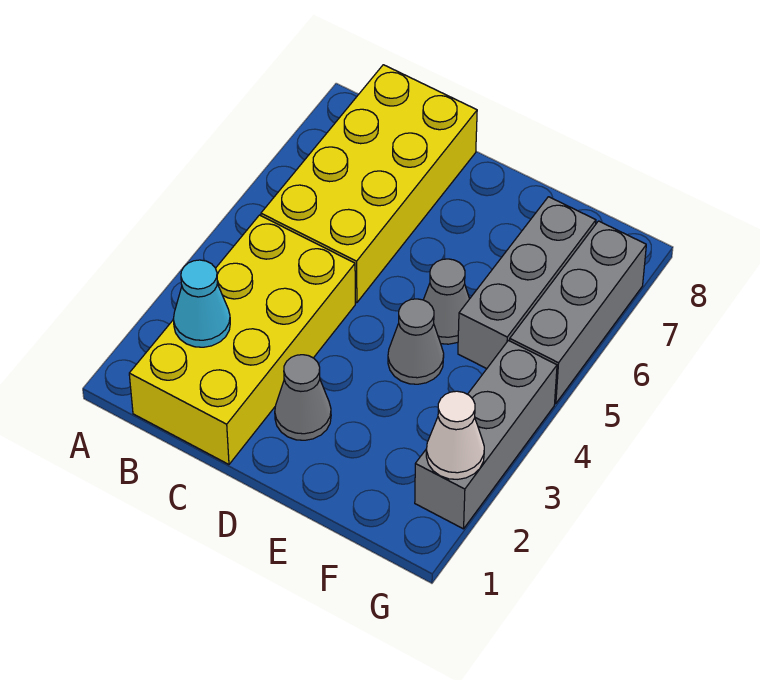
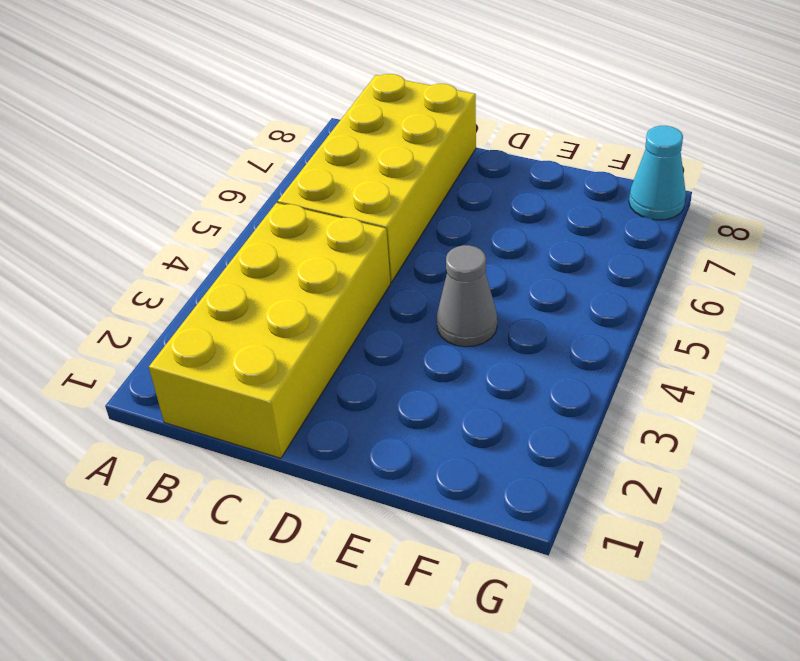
cyan 1x1 cone [629,126,686,220] -> cyan 1x1 cone moved to [173,260,230,347]
none -> grey 1x1 cone [275,355,331,440]
none -> grey 1x1 cone [424,259,469,344]

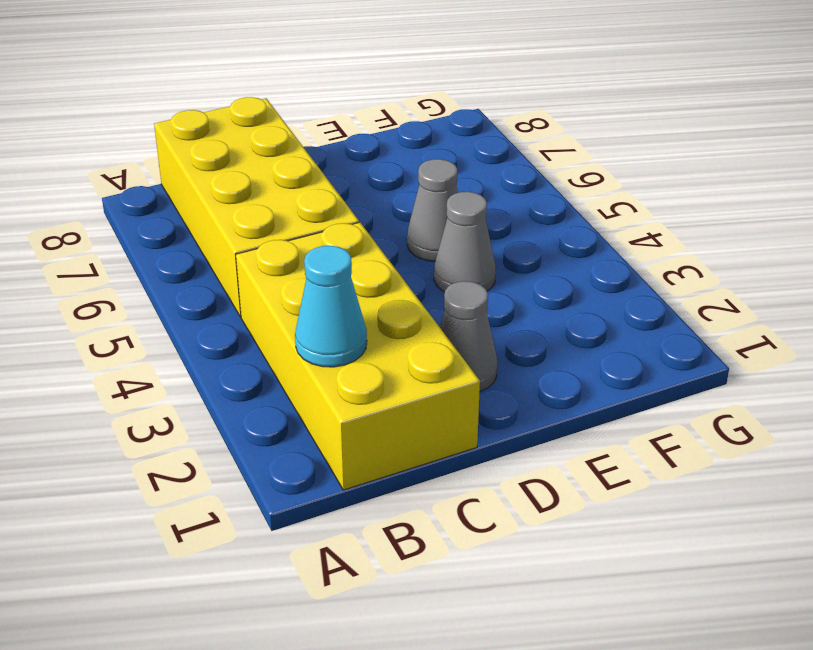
none -> grey 1x3 brick [458,197,596,369]
none -> grey 1x3 brick [415,340,557,529]

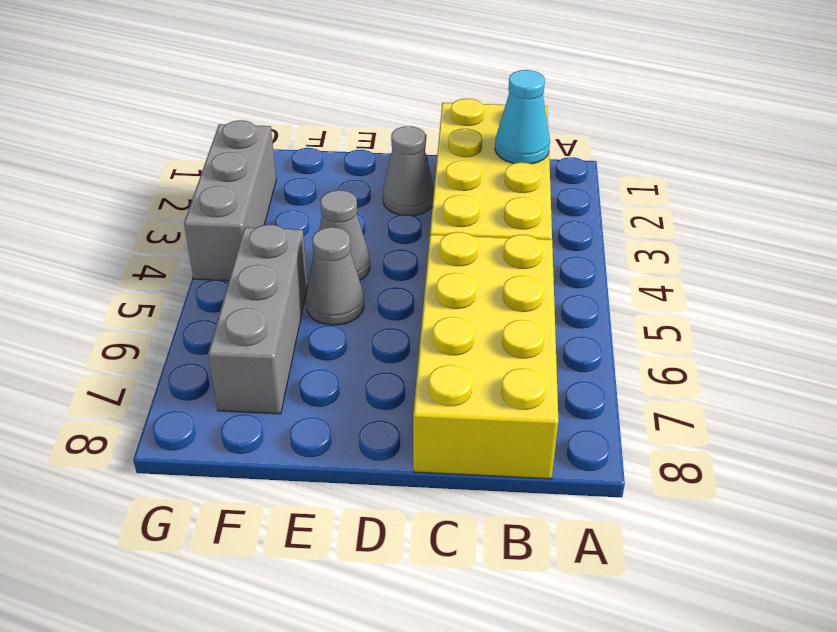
none -> grey 1x3 brick [510,221,646,404]
none -> white 1x1 cone [426,391,484,479]

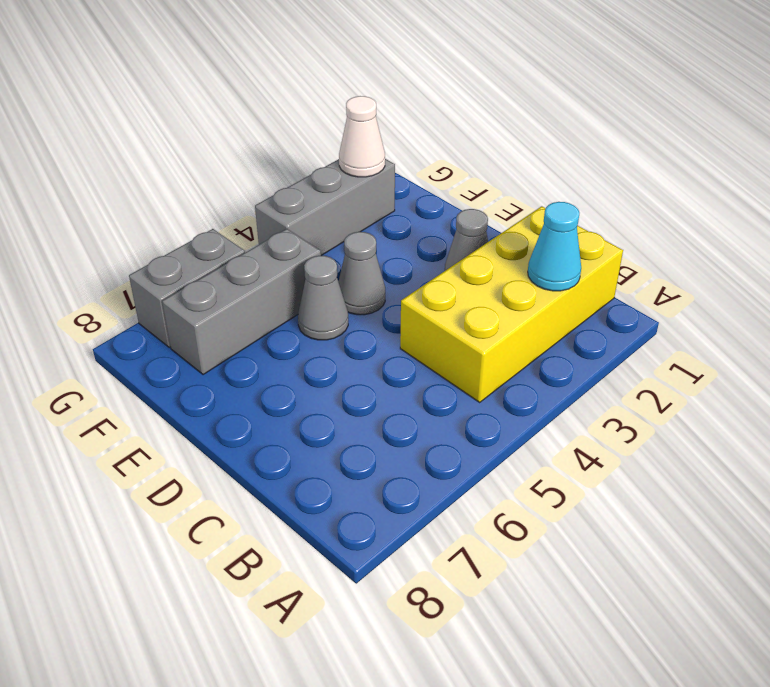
grey 1x2 brick [129,229,245,348] -> grey 1x3 brick [510,221,646,404]
none -> yellow 2x4 brick [261,65,477,303]

